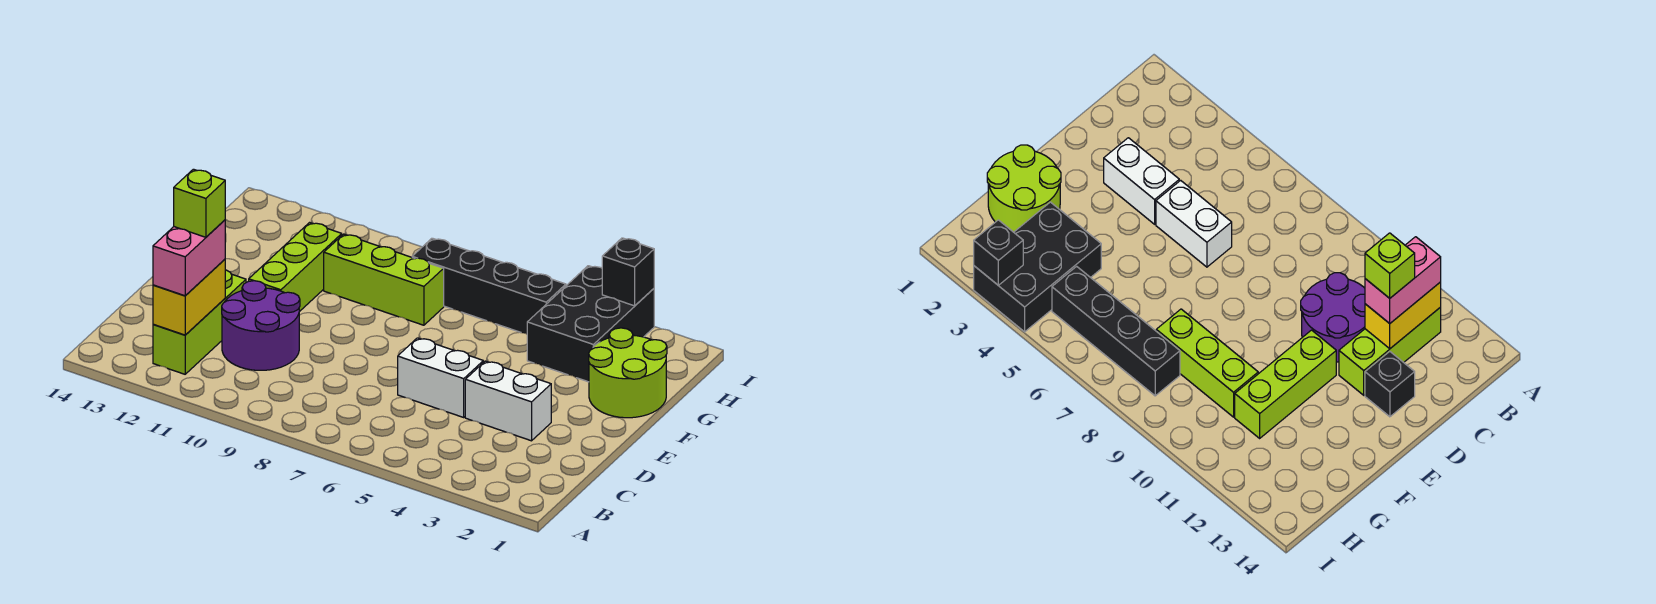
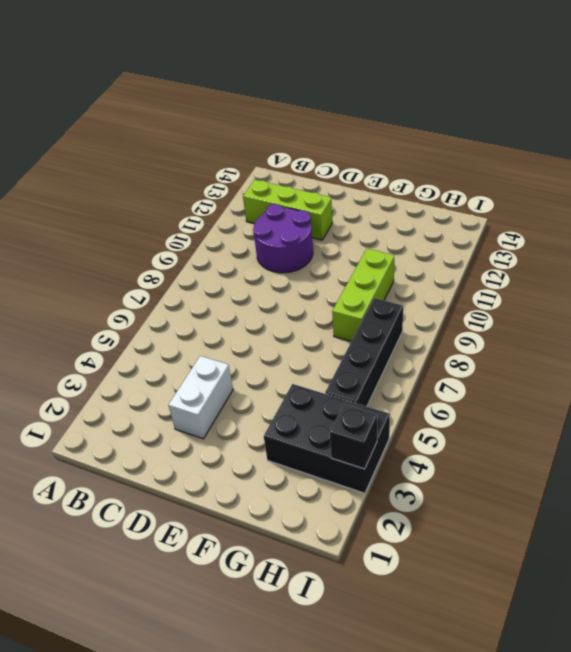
none -> white 1x2 brick [398,338,483,417]
none -> black 1x1 brick [1365,351,1415,417]
none -> lime 1x3 brick [249,223,342,312]

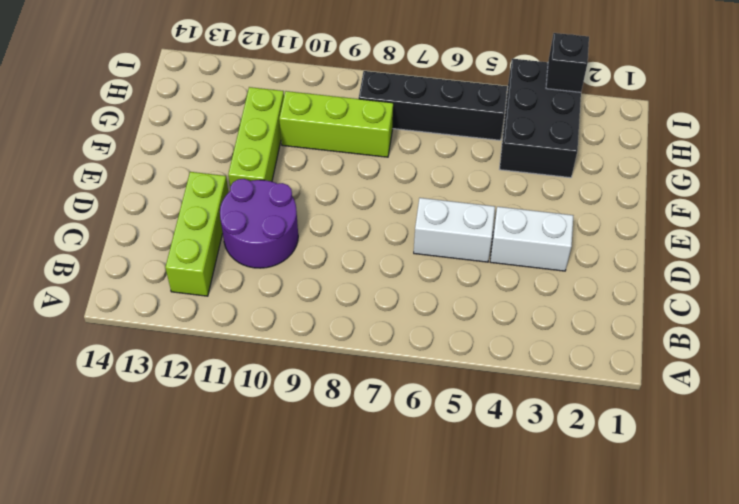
none -> black 1x1 brick [1365,351,1415,417]
none -> lime 2x2 round brick [589,328,667,418]
none -> yellow 1x2 brick [153,259,225,335]

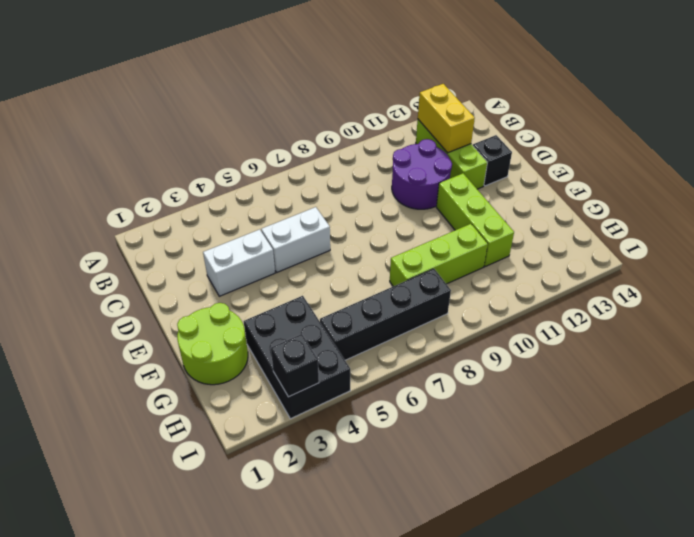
none -> pink 1x2 brick [153,220,225,296]
none -> lime 1x1 brick [174,169,225,237]

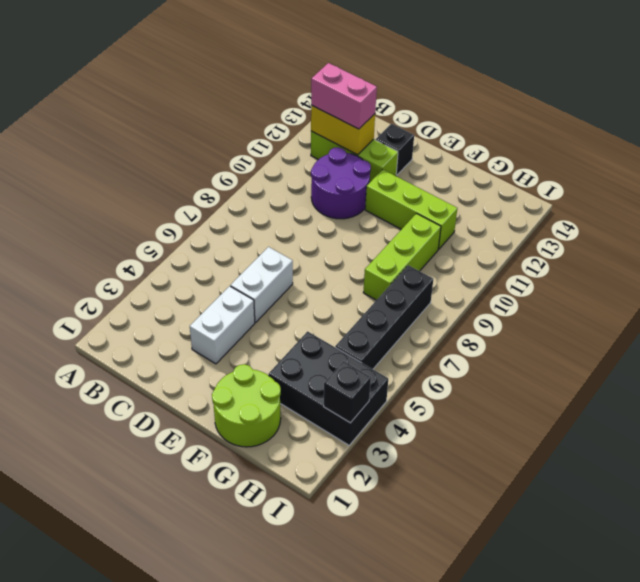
none -> lime 1x1 brick [174,169,225,237]

